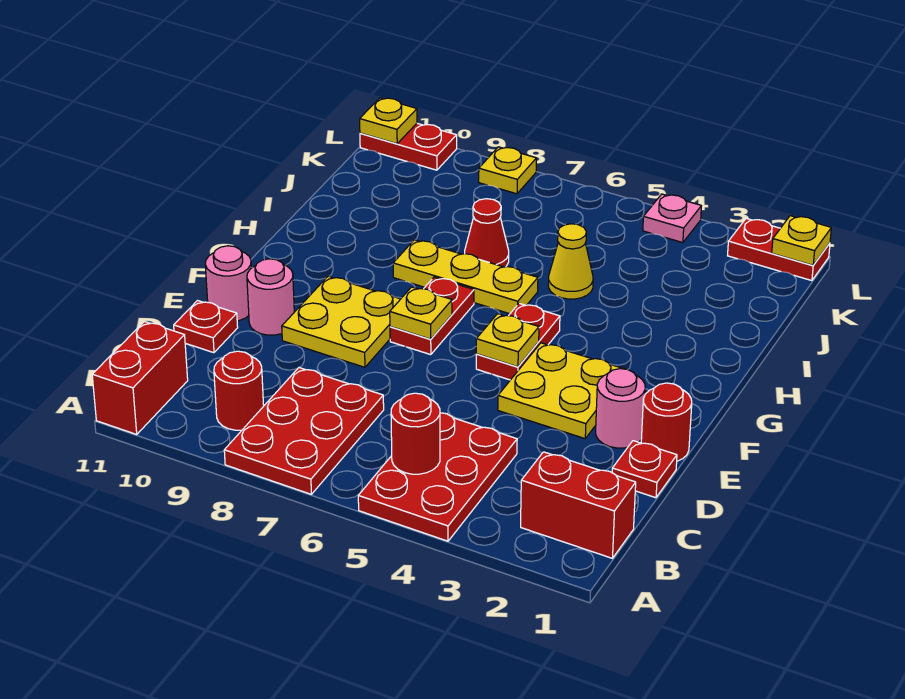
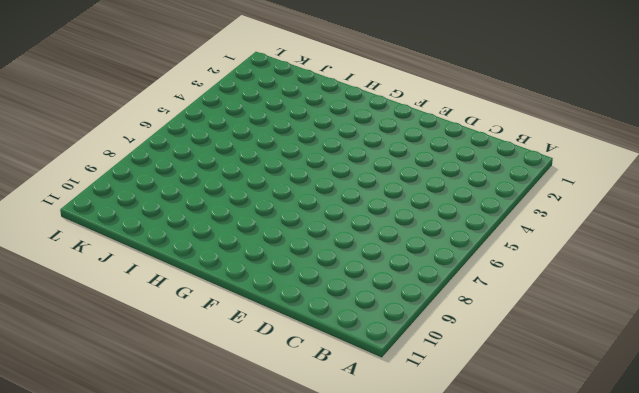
none -> red 2x3 plate [358,413,517,541]
none -> red 2x3 plate [224,368,384,494]
none -> red 1x2 brick [92,322,188,434]

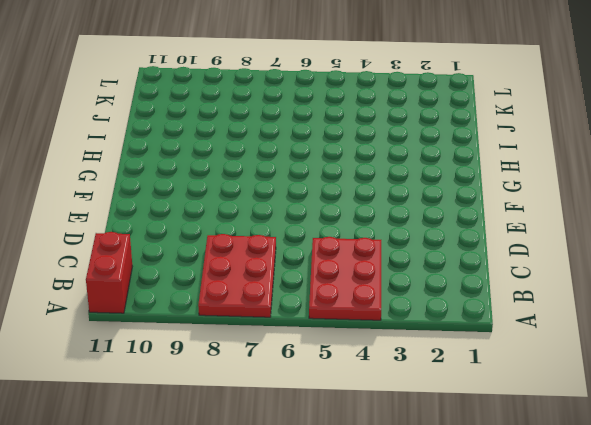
none -> red 1x2 brick [521,452,636,558]
none -> red 1x1 round brick [214,351,264,430]
none -> red 1x1 plate [612,441,677,498]

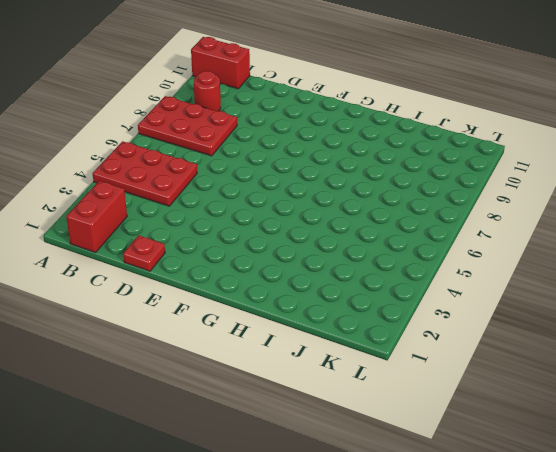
none -> red 1x1 plate [174,301,238,353]
none -> red 1x1 round brick [641,383,692,461]
none -> pink 1x1 round brick [596,369,645,448]

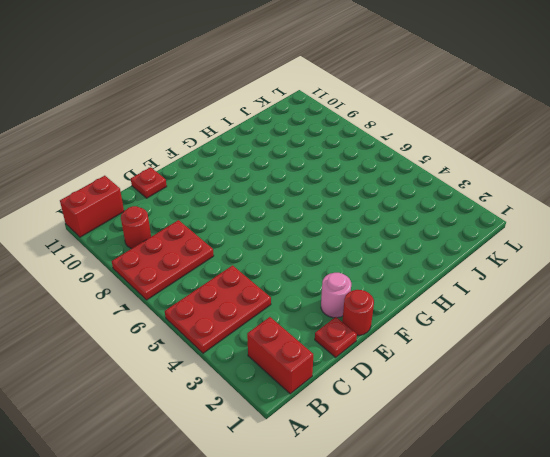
none -> yellow 2x2 plate [498,343,623,439]
none -> yellow 2x2 plate [282,276,400,367]
none -> pink 1x1 round brick [247,259,294,335]

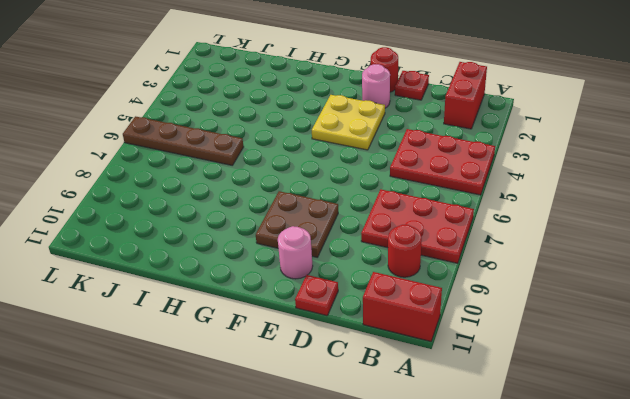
brown 2x2 plate [256,191,338,257] -> yellow 2x2 plate [282,276,400,367]
brown 1x4 plate [123,116,244,165] -> none
none -> pink 1x1 round brick [205,246,251,321]
none -> red 1x2 plate [476,303,560,380]
none -> red 1x2 plate [390,277,474,355]

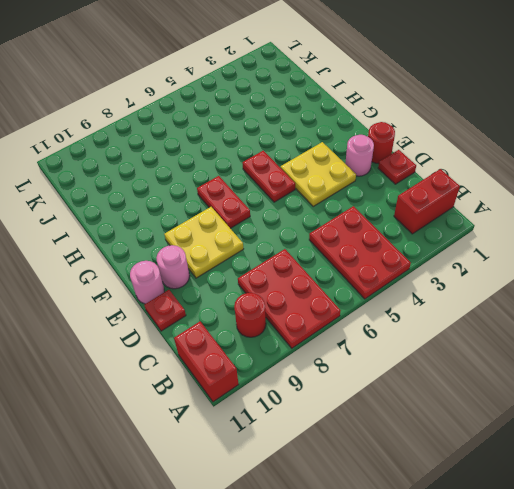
none -> yellow 1x3 plate [393,240,538,314]
none -> yellow 1x1 cone [548,224,593,299]
none -> red 1x1 cone [465,199,509,267]

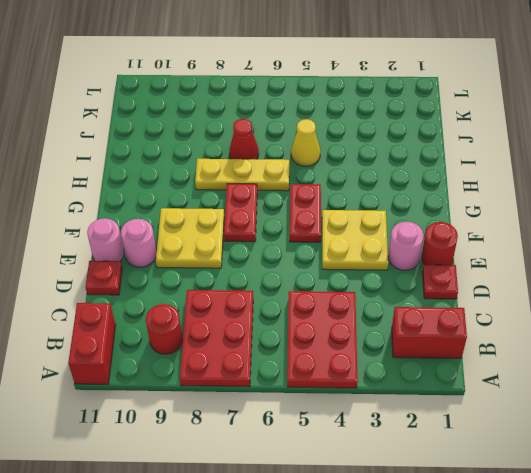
none -> red 1x2 plate [728,218,830,281]
none -> pink 1x1 plate [643,194,701,243]
none -> yellow 1x1 plate [479,147,536,194]

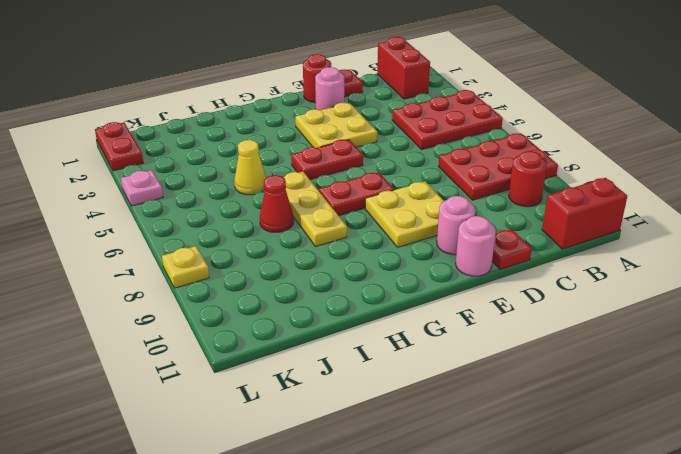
none -> red 1x2 plate [360,123,457,170]
none -> red 1x1 round brick [391,393,440,474]
none -> yellow 1x1 plate [476,314,539,367]

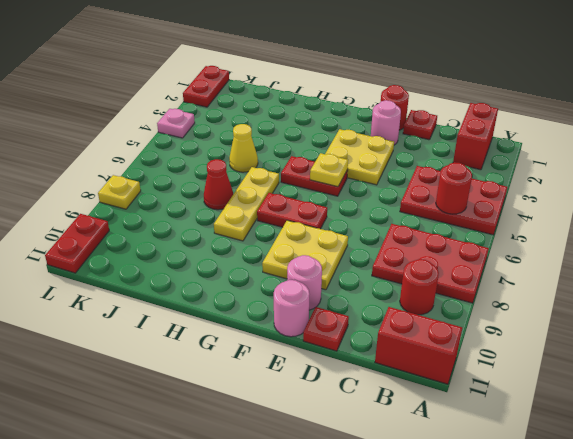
none -> yellow 1x1 plate [390,287,452,339]
none -> yellow 1x1 plate [772,216,831,265]
none -> yellow 1x1 plate [360,98,417,144]

